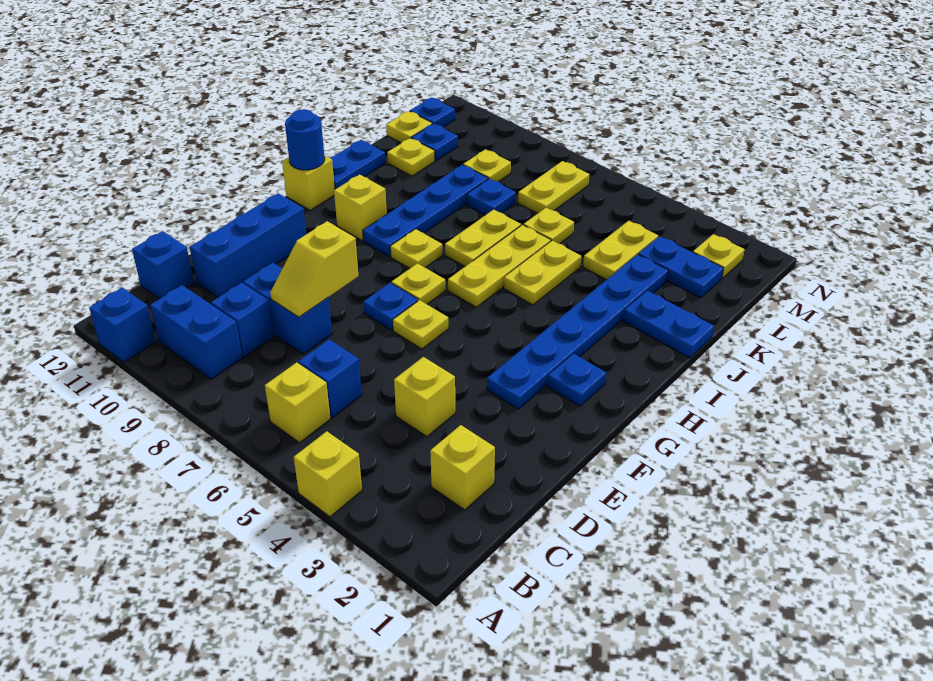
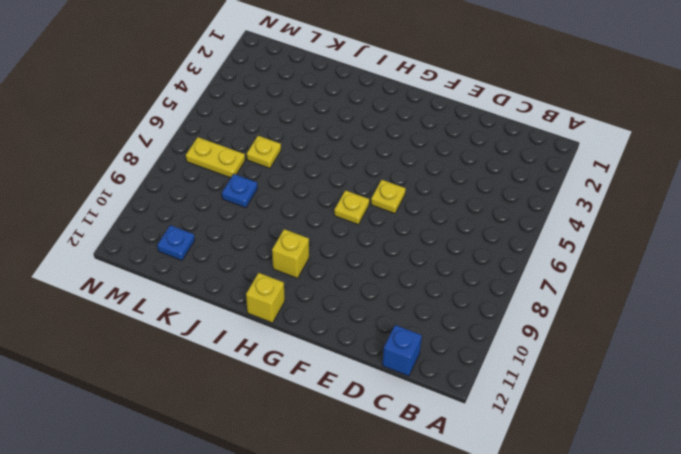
none -> yellow 1x1 brick [294,431,362,517]
none -> blue 1x1 brick [89,288,156,362]
none -> yellow 1x1 brick [265,362,330,443]
none -> blue 1x2 brick [150,285,242,379]

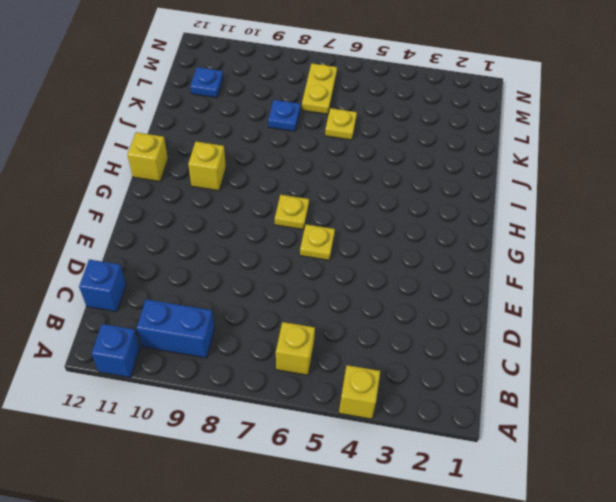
none -> yellow 1x1 brick [430,425,495,510]
none -> blue 1x1 brick [298,340,362,418]
none -> blue 1x1 brick [211,283,274,357]
none -> yellow 1x1 brick [394,357,455,437]

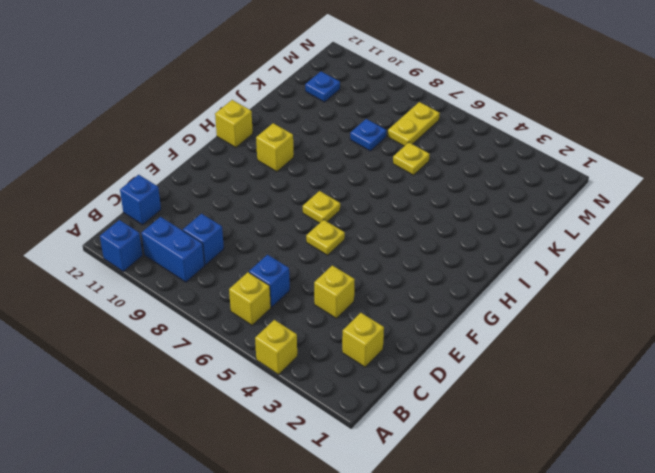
none -> blue 1x2 brick [243,263,332,354]
none -> blue 1x3 brick [190,193,306,297]
none -> blue 1x6 plate [487,254,668,409]
none -> blue 1x1 plate [363,283,418,330]

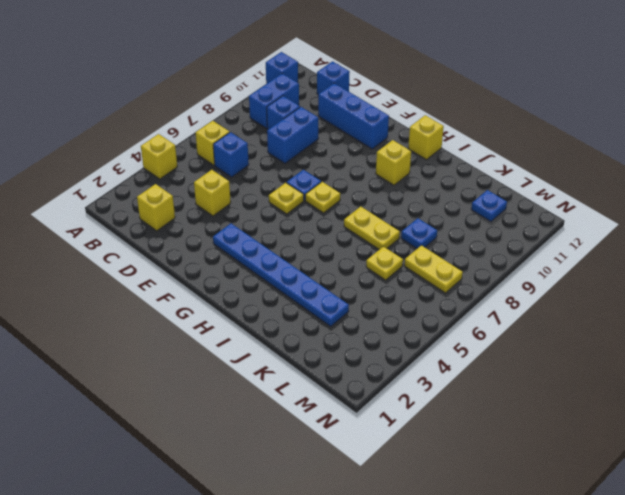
none -> blue 1x1 plate [548,354,606,406]
none -> yellow 1x3 plate [448,225,551,307]
none -> yellow 1x1 plate [390,229,442,269]
none -> blue 1x4 plate [363,165,488,257]

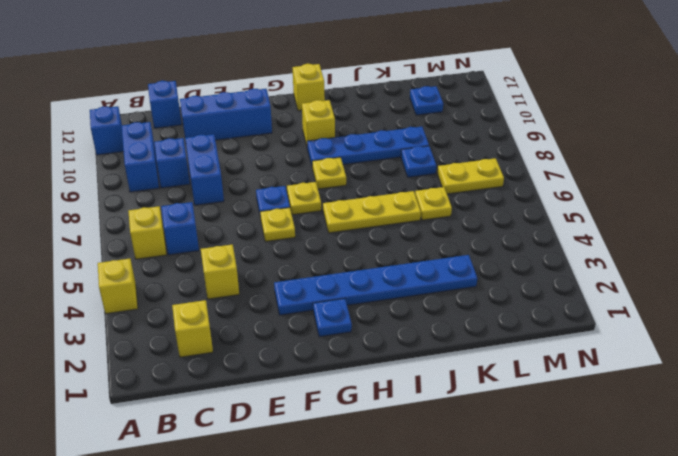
none -> yellow 1x2 plate [504,241,581,305]
none -> yellow 1x2 plate [445,210,521,266]
none -> blue 1x2 plate [329,140,385,189]
none -> blue 1x2 plate [623,291,714,358]

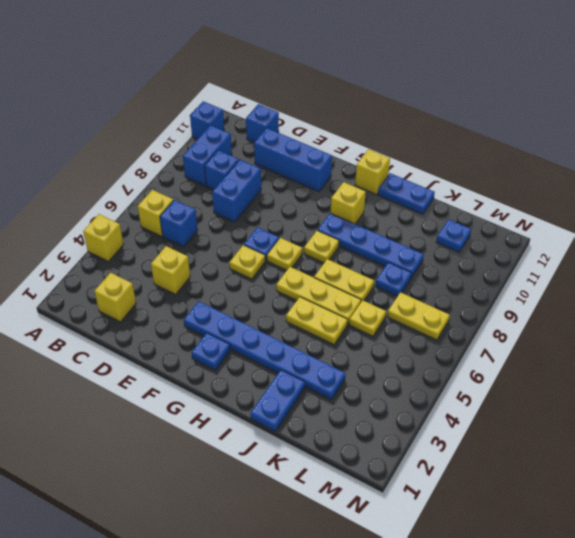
none -> yellow 1x2 plate [583,221,658,280]
none -> yellow 1x1 plate [387,138,435,176]
none -> blue 1x2 plate [639,236,724,298]
none -> yellow 1x1 plate [463,149,511,182]

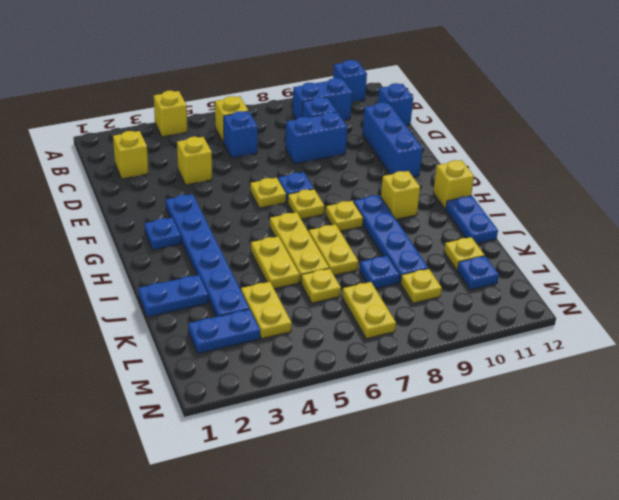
none -> yellow 1x1 plate [386,111,432,143]
none -> yellow 1x1 plate [693,234,745,278]
none -> blue 1x1 plate [410,98,455,127]
none -> yellow 1x2 slope [270,221,358,317]

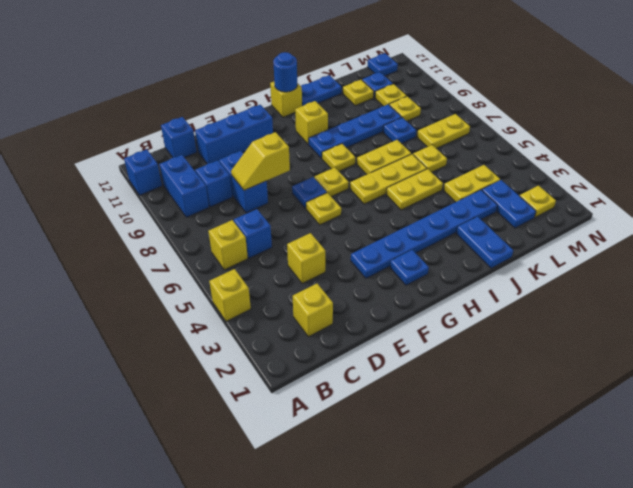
yellow 1x1 plate [375,84,407,106] -> yellow 1x1 plate moved to [386,111,432,143]

